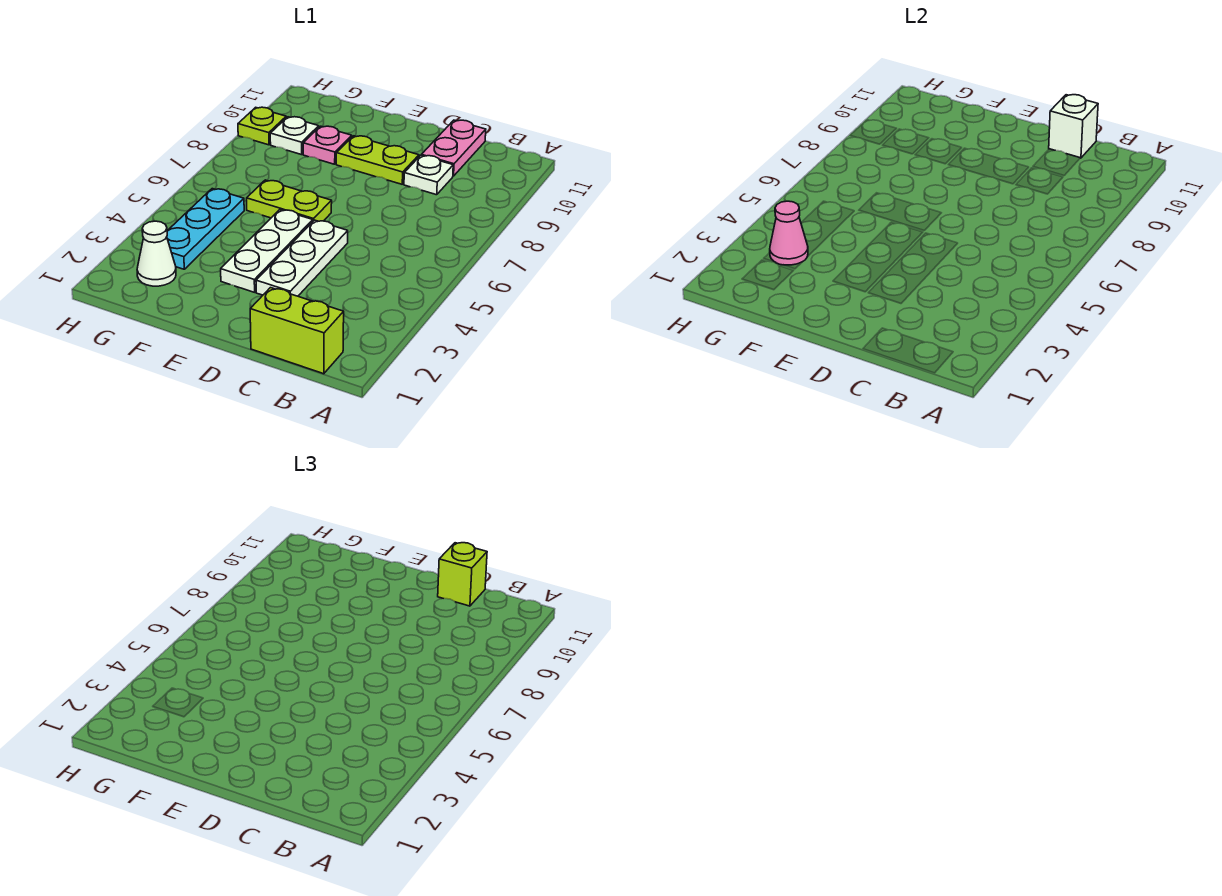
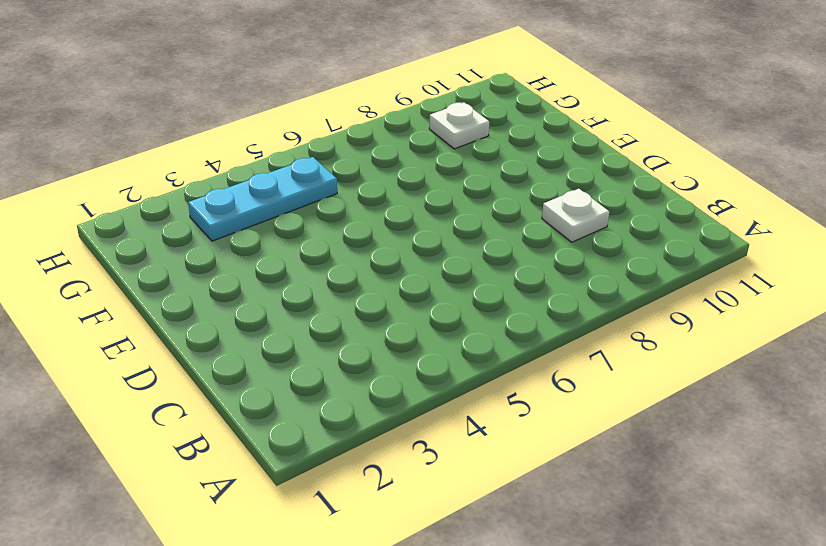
none -> lime 1x2 brick [250,288,344,374]
none -> pink 1x2 plate [421,120,486,176]
none -> white 1x3 plate [256,220,348,296]

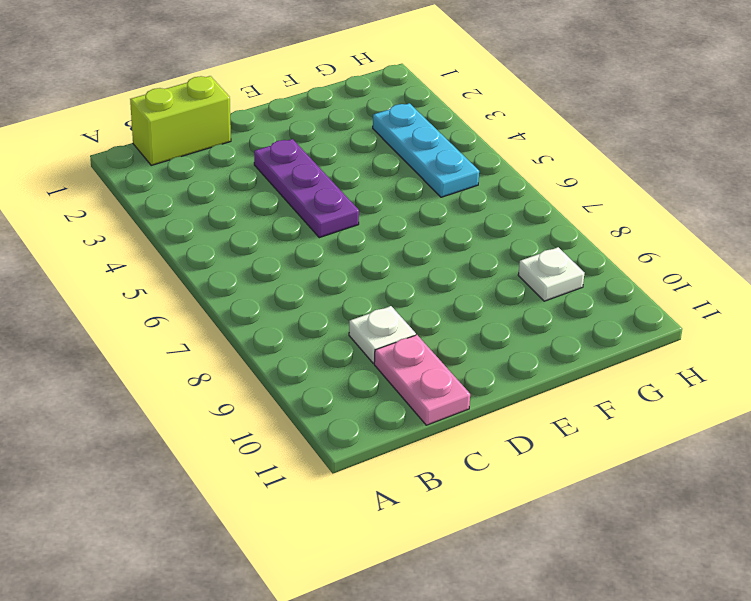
purple 1x3 plate [254,139,359,238] -> white 1x3 plate [256,220,348,296]
none -> lime 1x2 plate [336,136,419,184]
none -> white 1x3 plate [221,210,313,292]
none -> lime 1x2 plate [247,180,332,221]

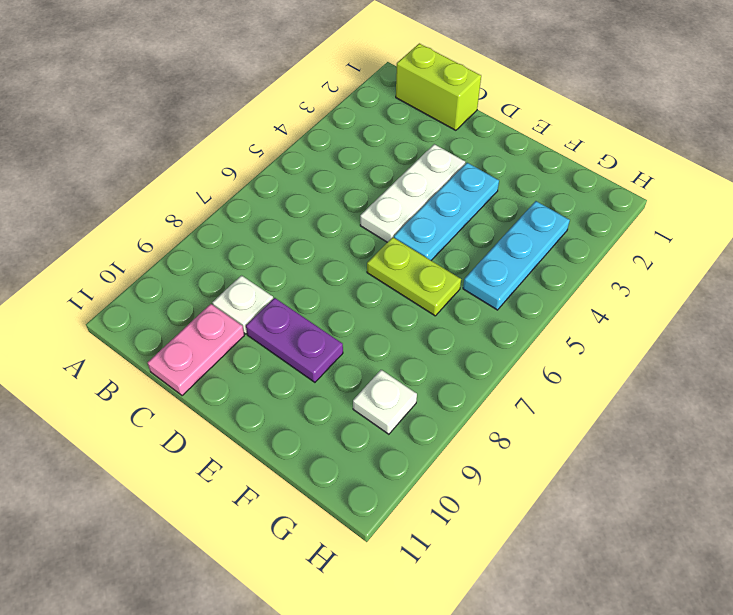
purple 1x2 plate [246,298,343,382] -> lime 1x2 plate [336,136,419,184]
cyan 1x3 plate [394,163,499,260] -> white 1x3 plate [221,210,313,292]
none -> pink 1x1 plate [303,126,352,164]
none -> white 1x1 cone [137,221,176,286]
none -> lime 1x1 plate [238,107,286,145]

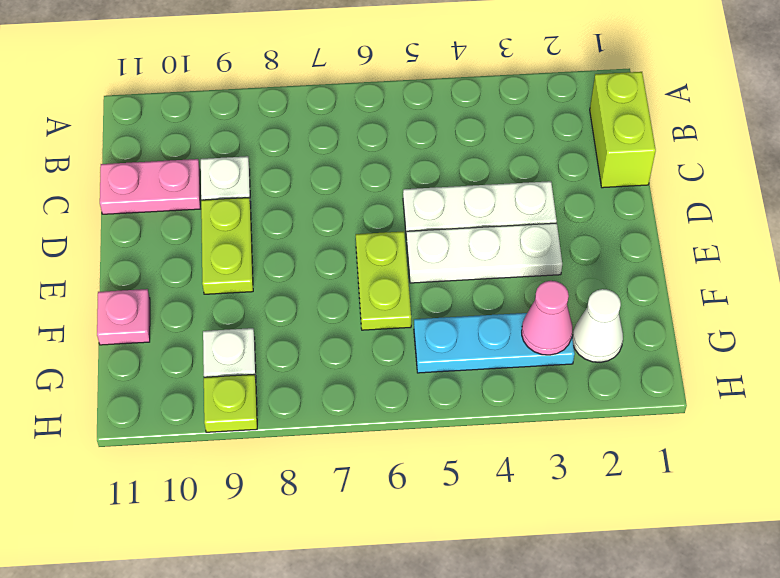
pink 1x1 plate [97,289,150,345] -> pink 1x1 plate moved to [303,126,352,164]
none -> white 1x1 brick [1049,95,1098,158]
none -> lime 1x1 brick [438,543,487,606]

